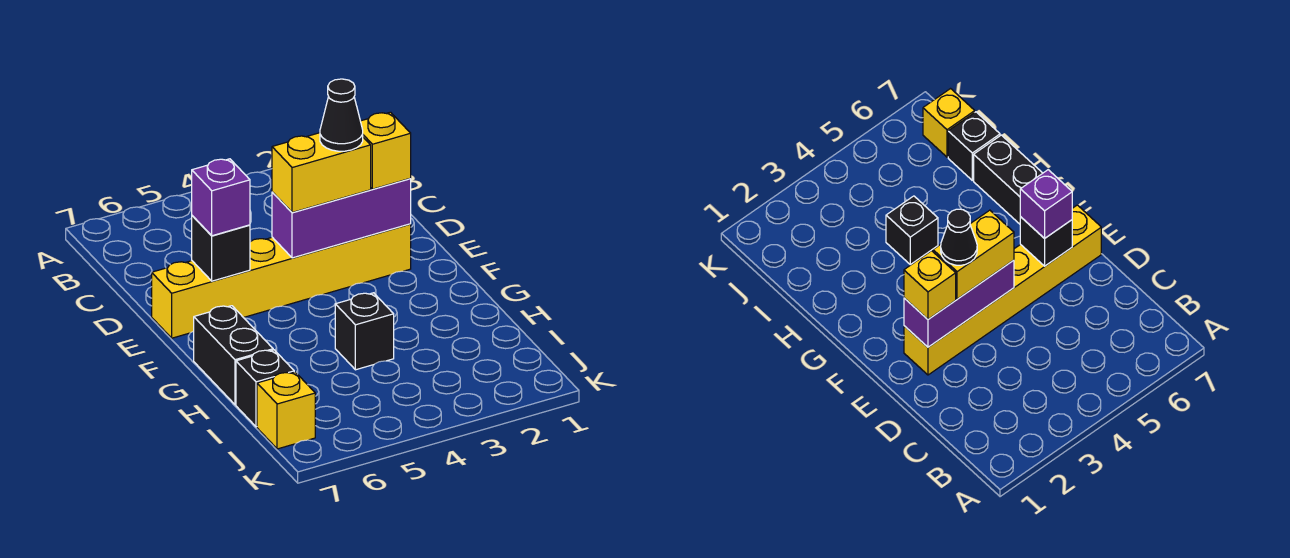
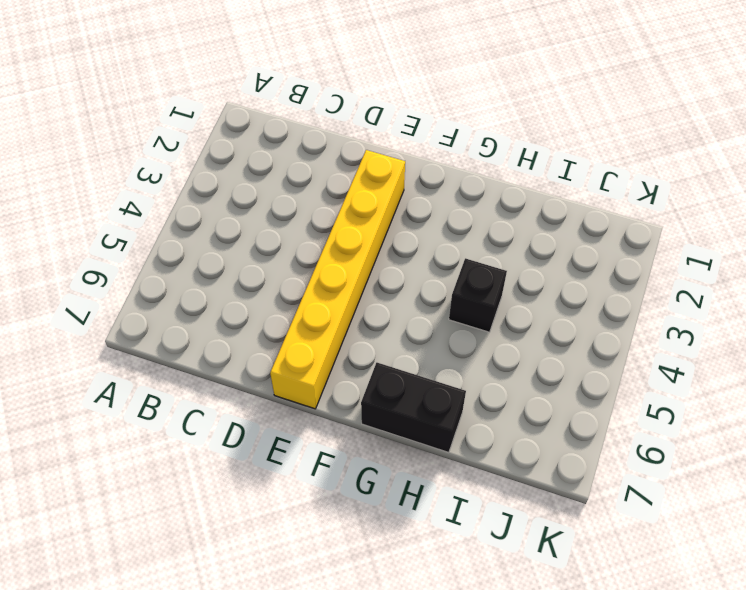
none -> black 1x1 brick [236,350,294,427]
none -> yellow 1x1 brick [257,372,315,449]

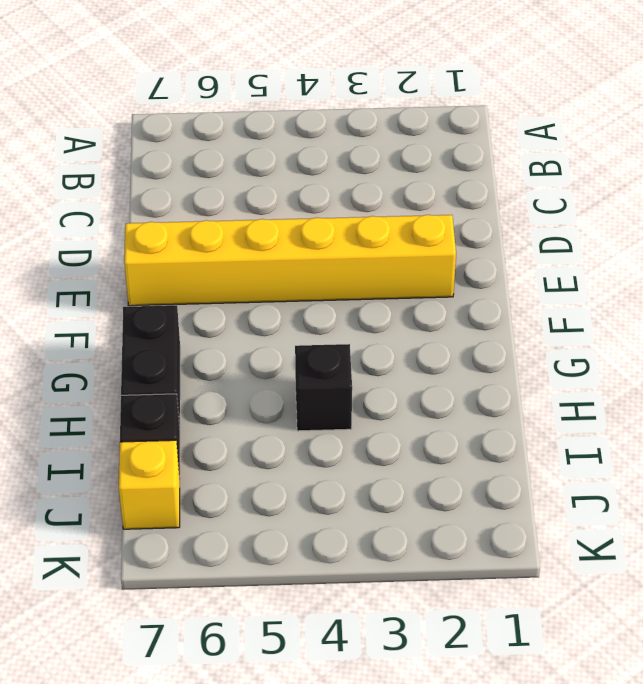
none -> purple 1x3 brick [272,179,411,258]
none -> black 1x1 brick [192,216,250,281]

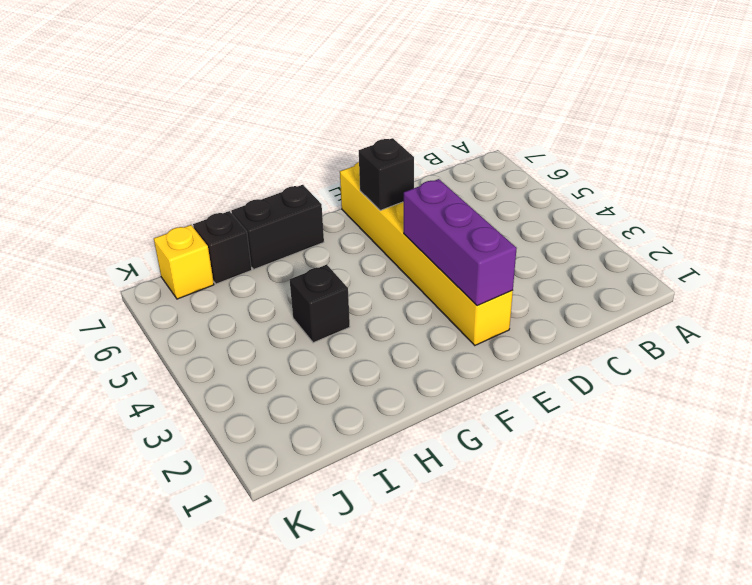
none -> yellow 1x1 brick [361,112,411,189]
none -> yellow 1x2 brick [272,133,371,212]

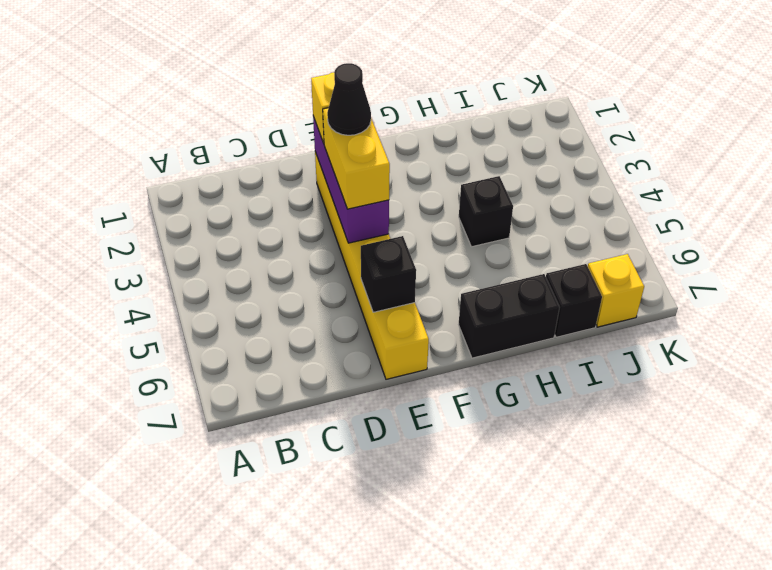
none -> purple 1x1 brick [192,159,250,236]

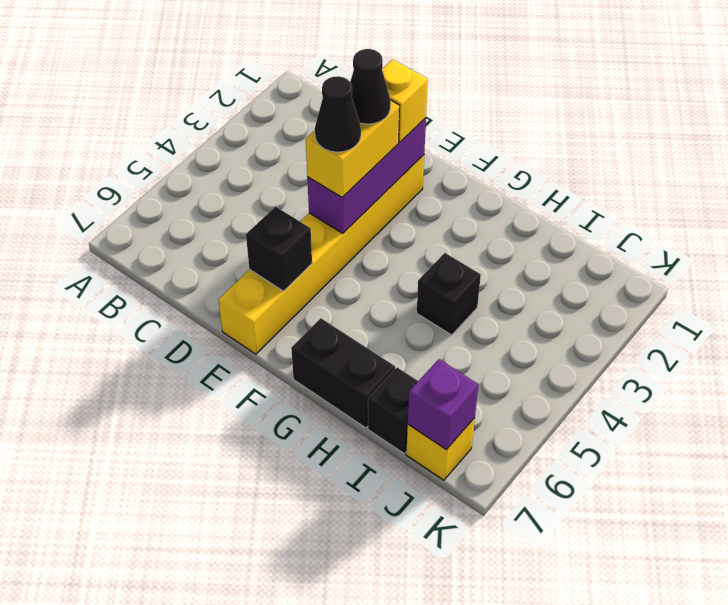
black 1x1 cone [315,76,361,152] -> none
purple 1x1 brick [408,359,479,450] -> purple 1x1 brick moved to [192,159,250,236]

